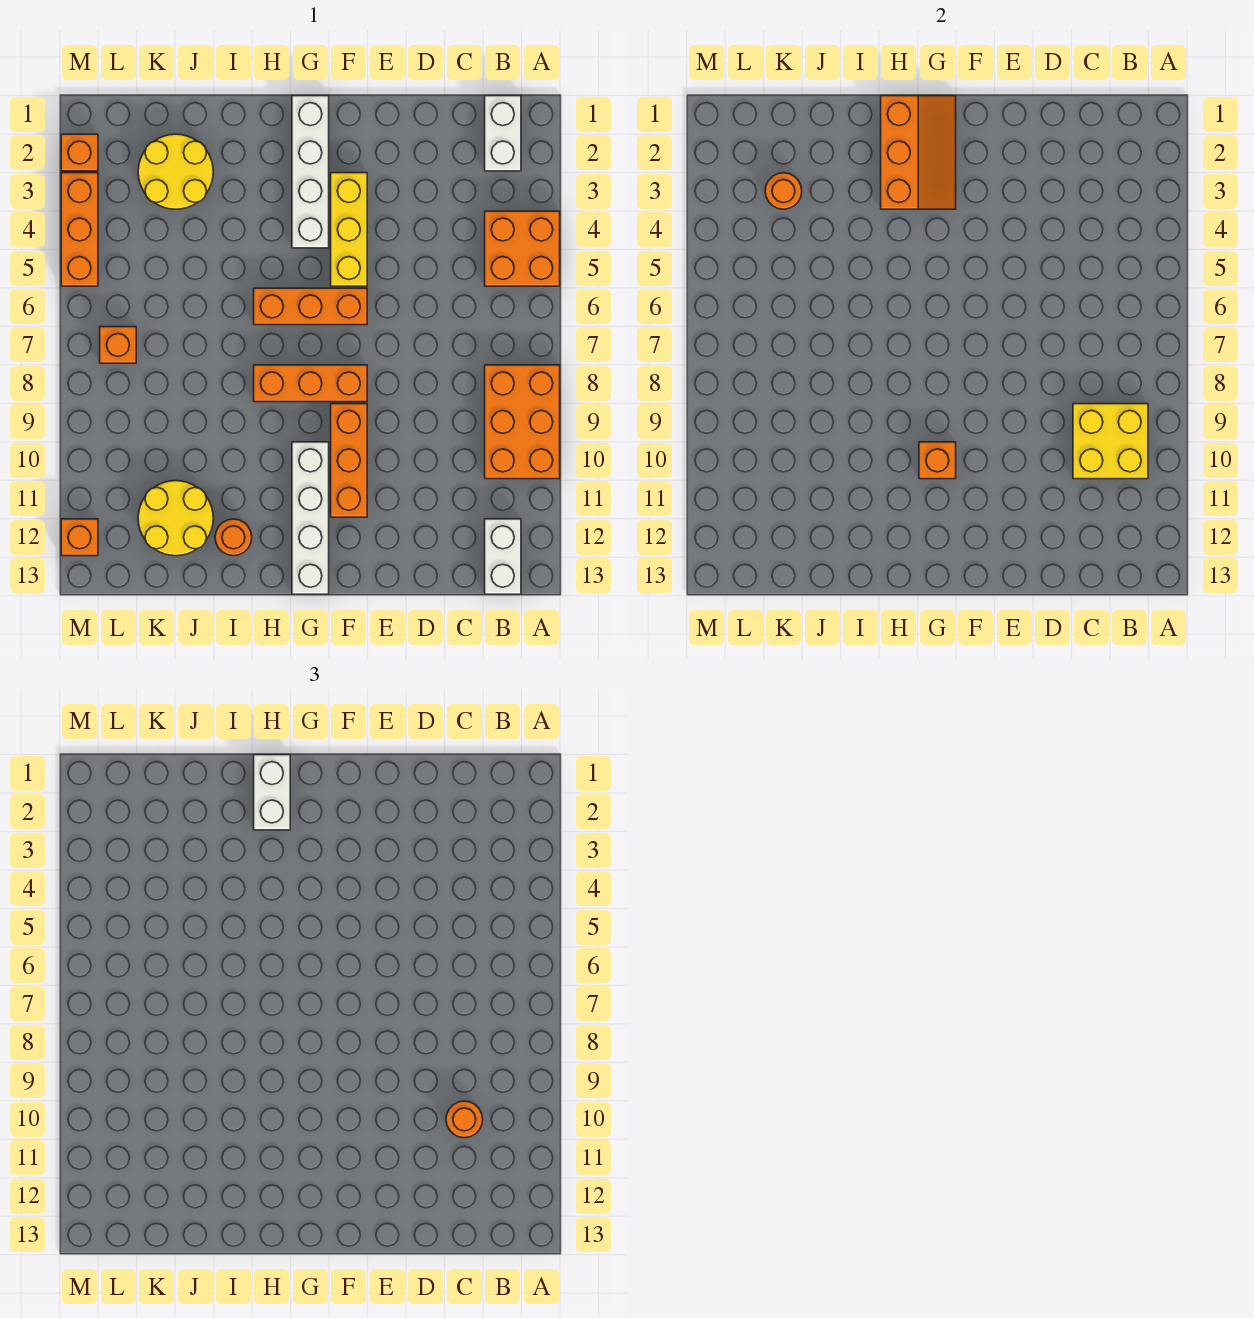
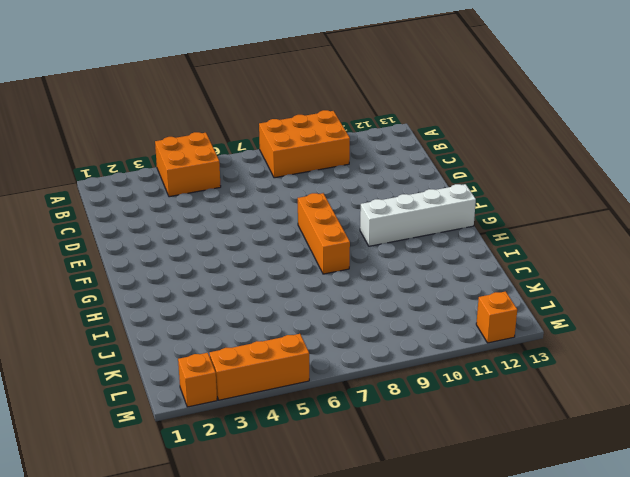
none -> white 1x2 brick [485,96,521,171]
none -> white 1x2 brick [485,519,521,594]
none -> yellow 1x3 brick [331,173,367,286]

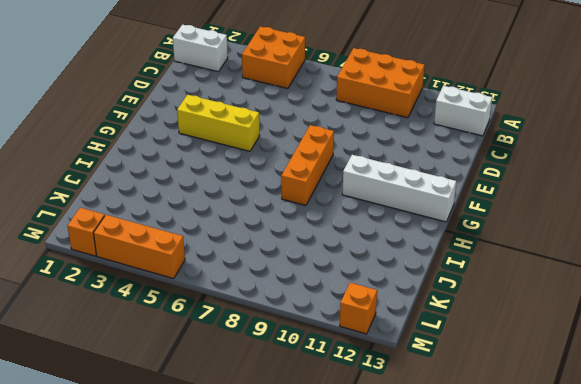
none -> orange 1x3 brick [254,288,367,325]
none -> orange 1x3 brick [331,404,367,517]
none -> white 1x4 brick [292,96,329,248]

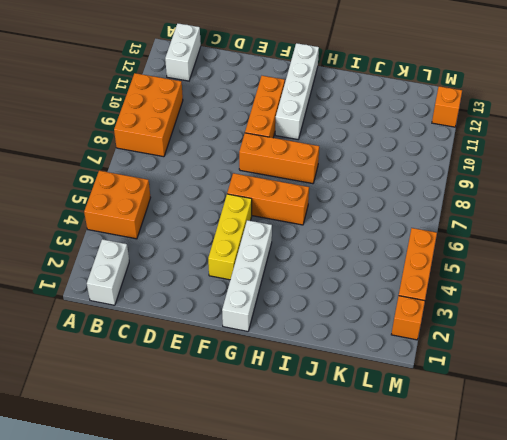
none -> orange 1x1 round brick [215,519,252,556]
none -> yellow 2x2 round brick [138,134,213,209]
none -> yellow 2x2 round brick [138,481,213,556]

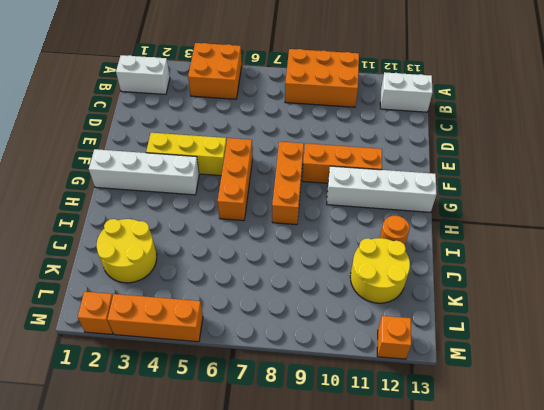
none -> orange 1x1 brick [100,327,136,363]
none -> yellow 2x2 brick [1073,404,1148,479]
none -> orange 2x3 slope [881,96,956,209]

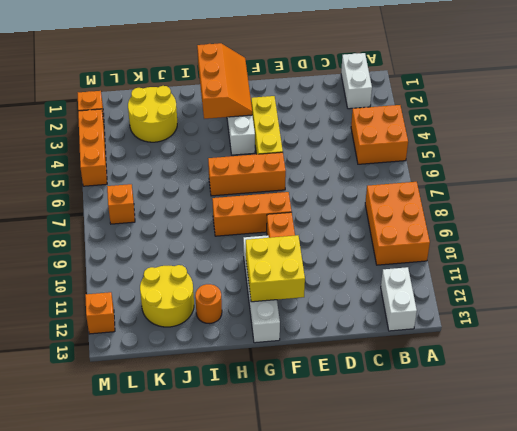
yellow 2x2 brick [246,235,305,302] -> yellow 2x2 brick moved to [1073,404,1148,479]
none -> orange 1x1 brick [919,442,956,479]
none -> orange 1x1 round brick [765,173,802,209]
none -> orange 1x1 round brick [446,1101,483,1138]

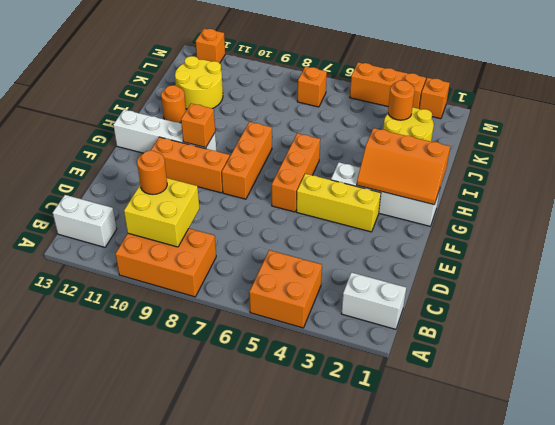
none -> white 1x2 brick [254,755,290,830]

